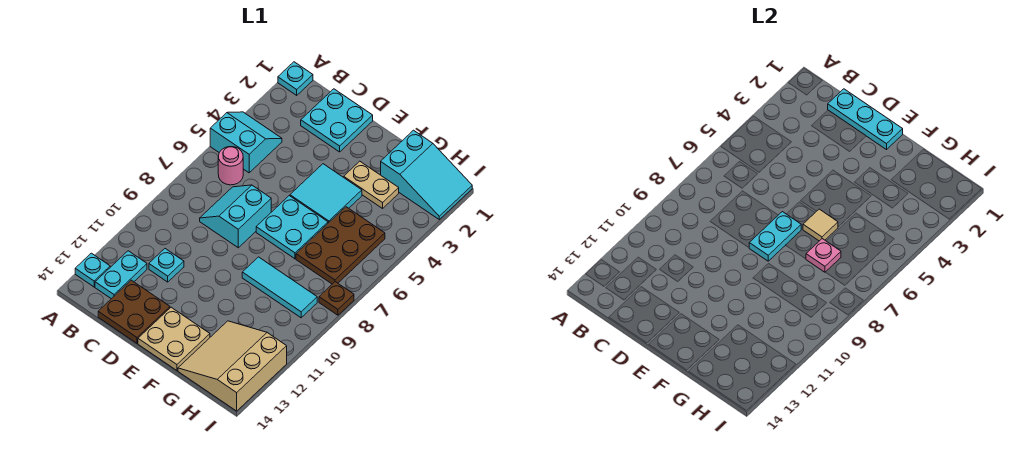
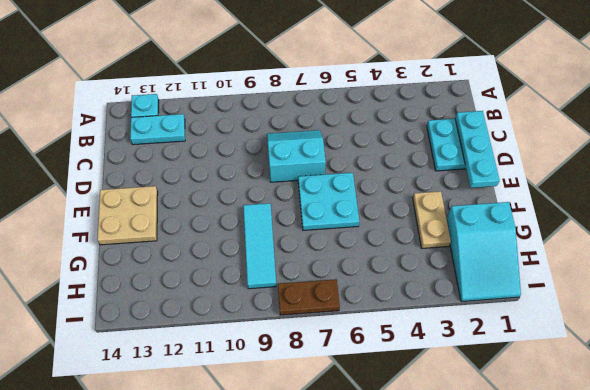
brown 1x2 plate [278,279,340,315] -> brown 1x1 plate [319,282,354,315]
none -> cyan 1x1 plate [278,62,313,95]
none -> cyan 2x2 slope [210,112,282,173]
none -> pink 1x1 round brick [218,147,243,185]

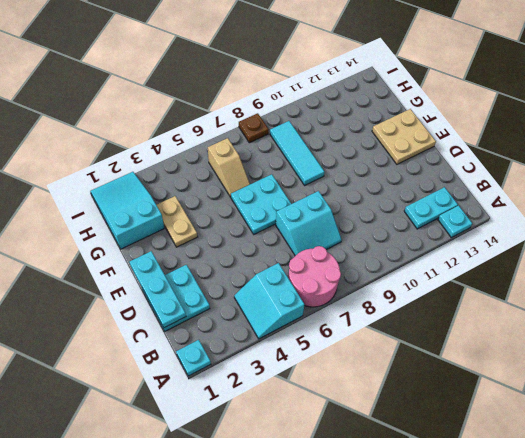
pink 2x2 round brick [288,246,341,307] -> pink 1x1 round brick [218,147,243,185]
tan 1x2 slope [208,138,250,197] -> brown 2x3 plate [296,207,385,284]
none -> cyan 1x1 plate [149,249,184,282]
none -> brown 2x2 plate [98,280,170,343]
none -> cyan 2x2 tile [290,164,362,223]

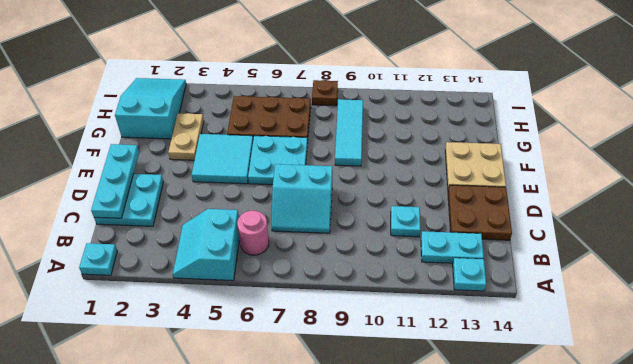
none -> tan 3x3 slope [178,321,287,411]
none -> cyan 1x2 plate [749,212,801,261]
none -> tan 1x1 tile [803,209,838,241]

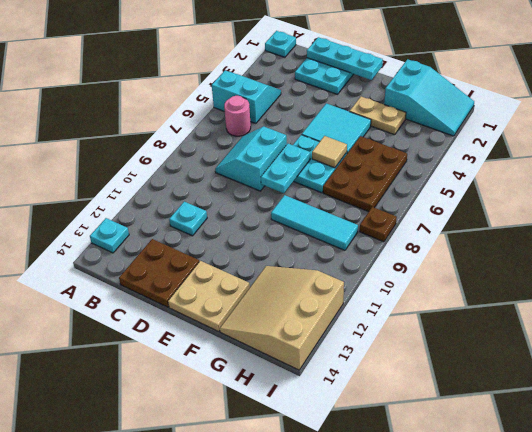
none -> cyan 1x2 plate [95,251,147,299]
none -> pink 1x1 plate [806,239,841,272]

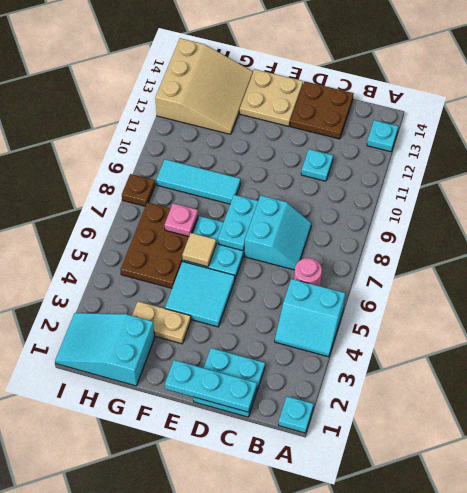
none -> cyan 1x2 plate [95,251,147,299]

